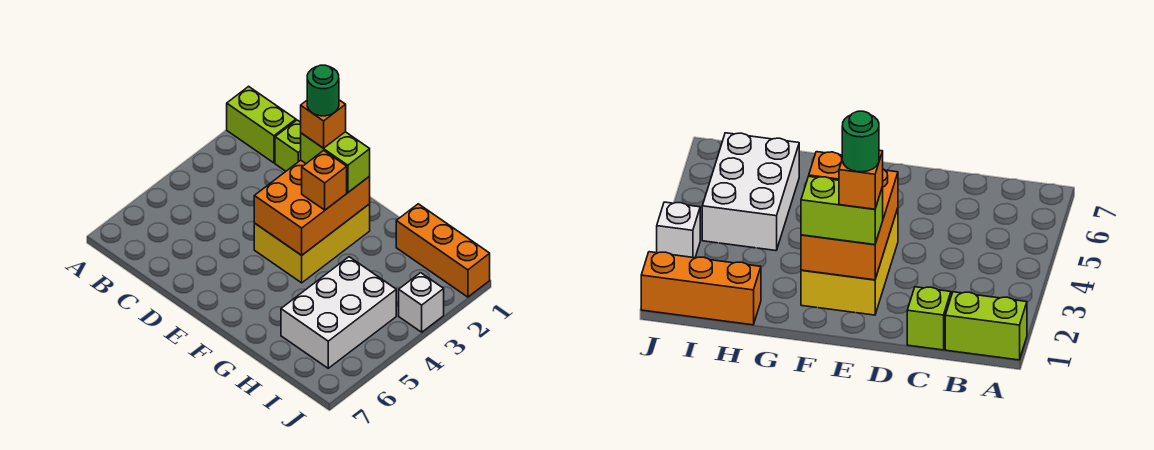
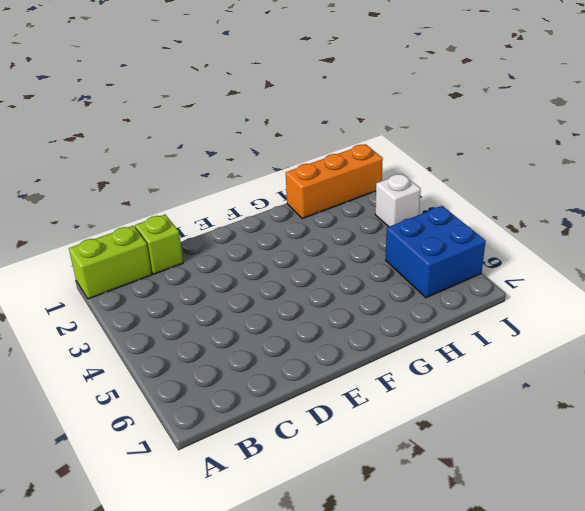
blue 2x2 brick [386,206,486,298] -> white 2x3 brick [281,257,396,368]
none -> yellow 2x3 brick [254,204,370,283]
none -> orange 2x3 brick [254,160,370,255]

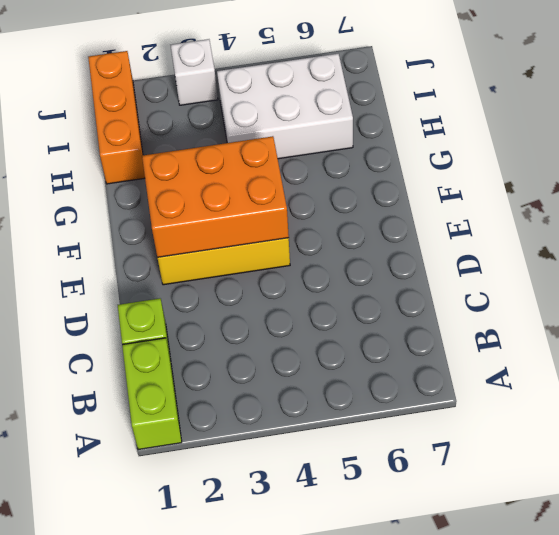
none -> lime 1x2 brick [301,132,370,192]
none -> orange 1x1 brick [302,150,347,210]

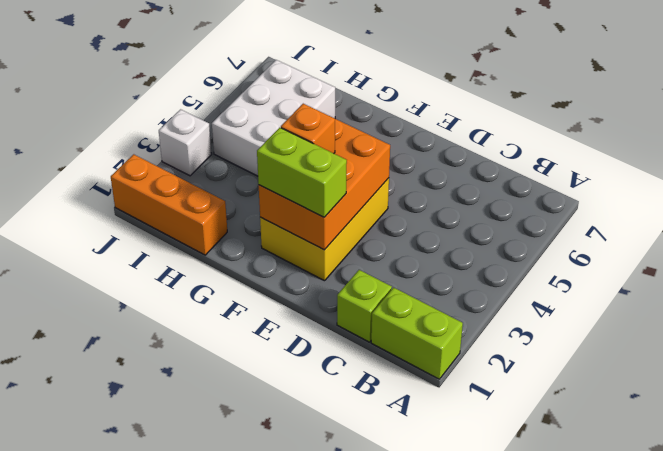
none -> orange 1x1 brick [301,100,346,148]
none -> green 1x1 round brick [307,65,339,116]

